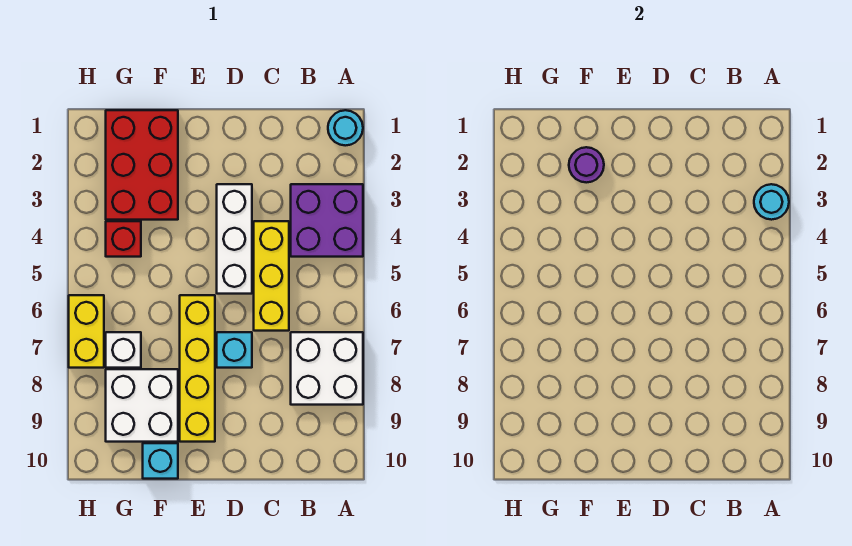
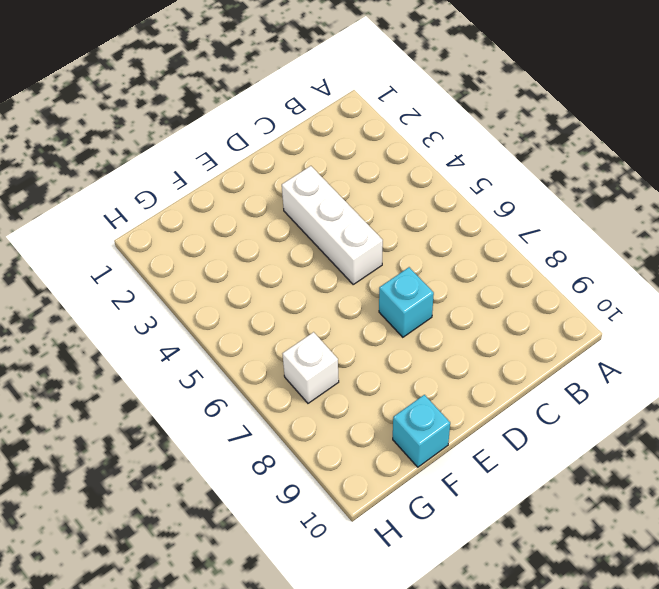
none -> cyan 1x1 round brick [328,110,363,146]
none -> purple 2x2 brick [291,184,363,257]
none -> white 2x2 brick [291,332,363,405]

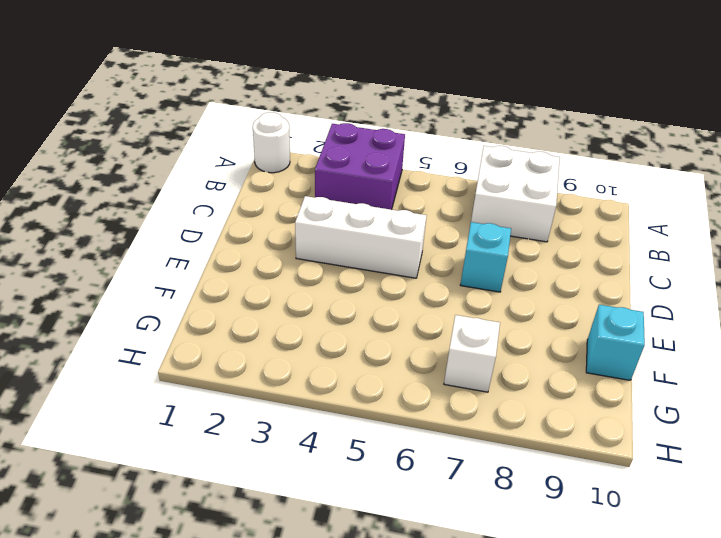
white 1x1 round brick [253,112,290,173] -> cyan 1x1 round brick [328,110,363,146]
none -> yellow 1x3 brick [254,221,289,331]
none -> yellow 1x4 brick [180,295,215,442]
none -> red 2x3 brick [106,110,178,220]

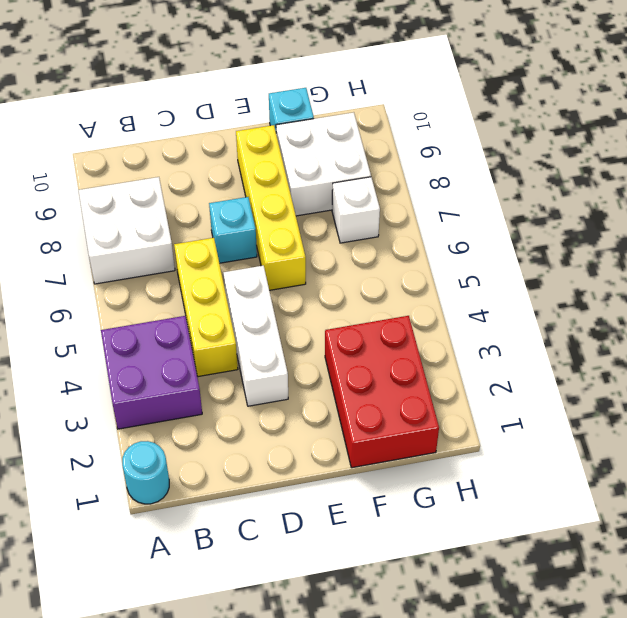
none -> red 1x1 brick [106,221,141,257]
none -> yellow 1x2 brick [69,295,104,368]
none -> cyan 1x1 round brick [754,184,789,220]

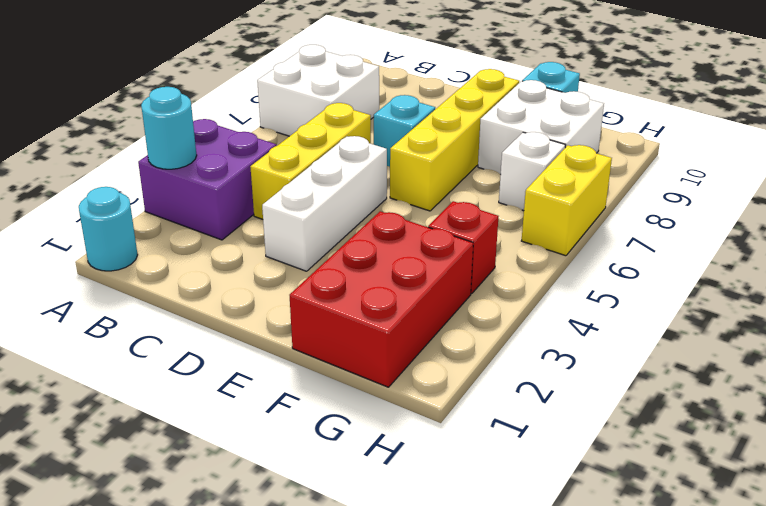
none -> purple 1x1 round brick [569,147,604,183]

